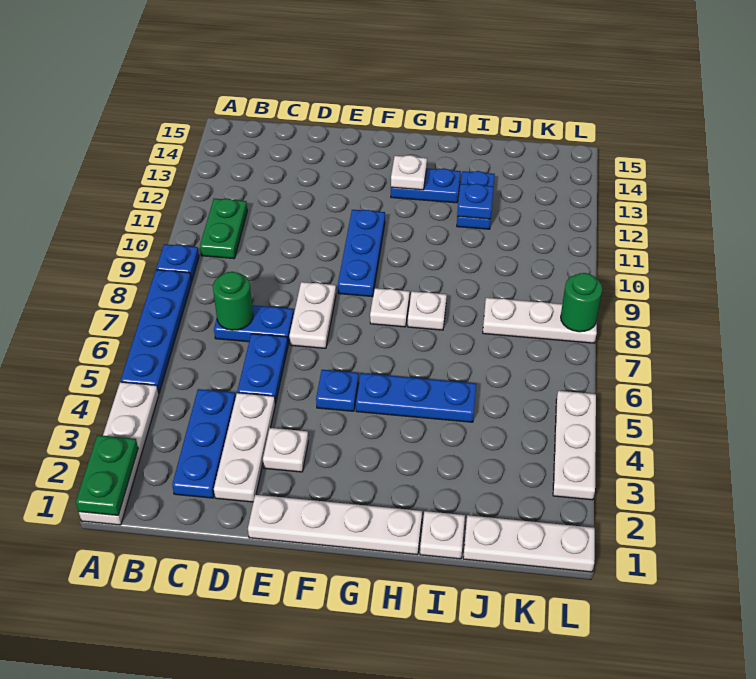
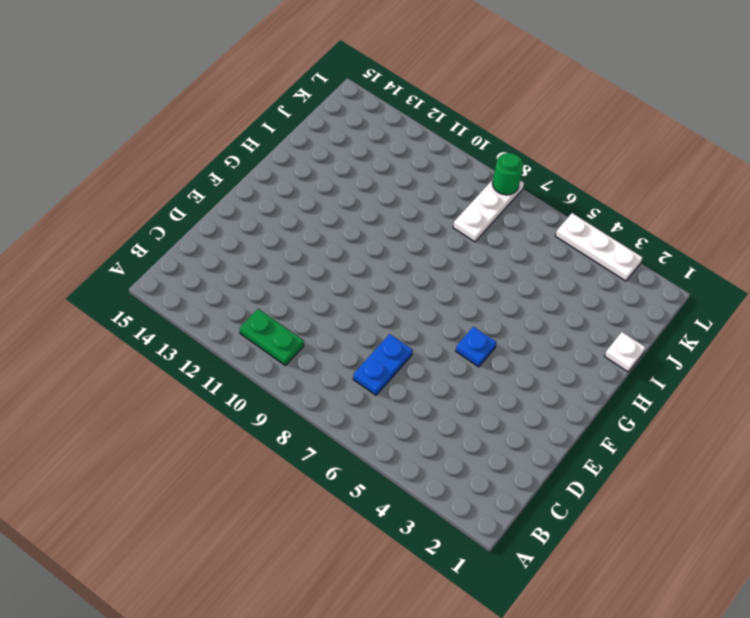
none -> white 1x4 plate [79,382,159,525]
none -> blue 1x4 plate [121,270,192,393]
none -> blue 1x1 plate [156,244,199,281]

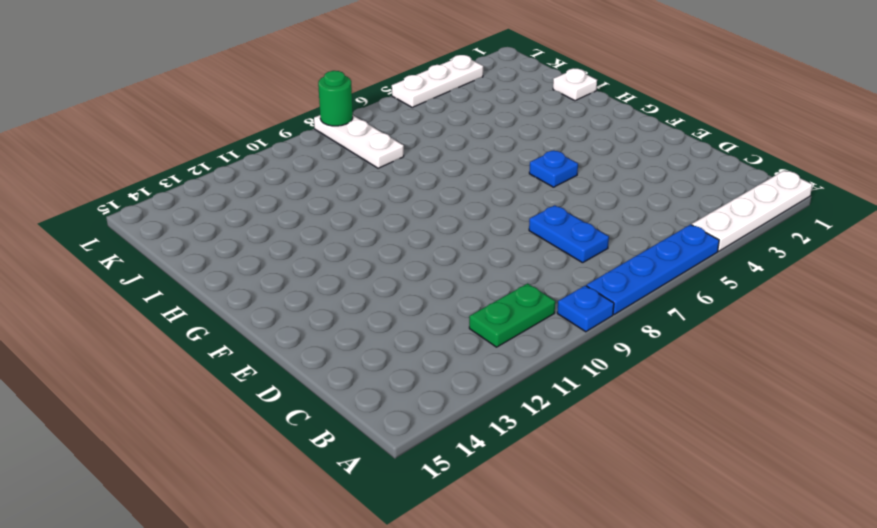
none -> blue 1x3 plate [172,389,236,498]
none -> white 1x3 plate [214,393,275,502]
none -> blue 1x2 plate [237,334,288,404]

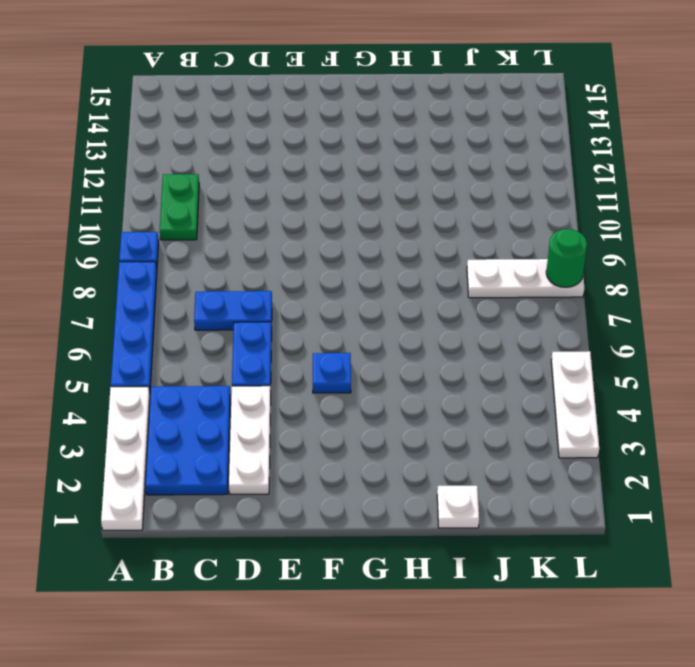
blue 2x3 plate [145,386,230,495] -> blue 1x3 plate [172,389,236,498]
none -> white 1x4 plate [248,495,422,555]
none -> white 1x1 plate [263,428,308,472]
none -> white 1x2 plate [289,282,336,348]

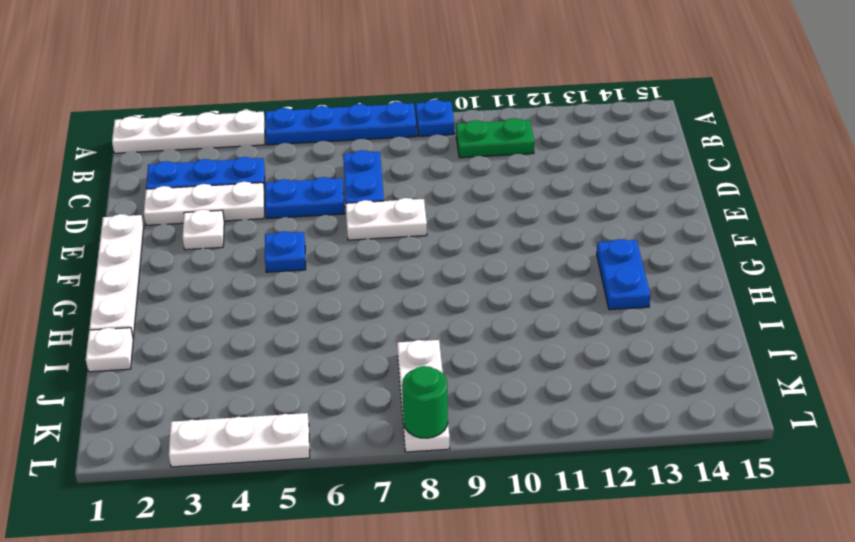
none -> blue 1x3 plate [338,210,385,297]
none -> blue 1x3 plate [356,373,476,422]
none -> white 1x1 plate [370,288,410,327]

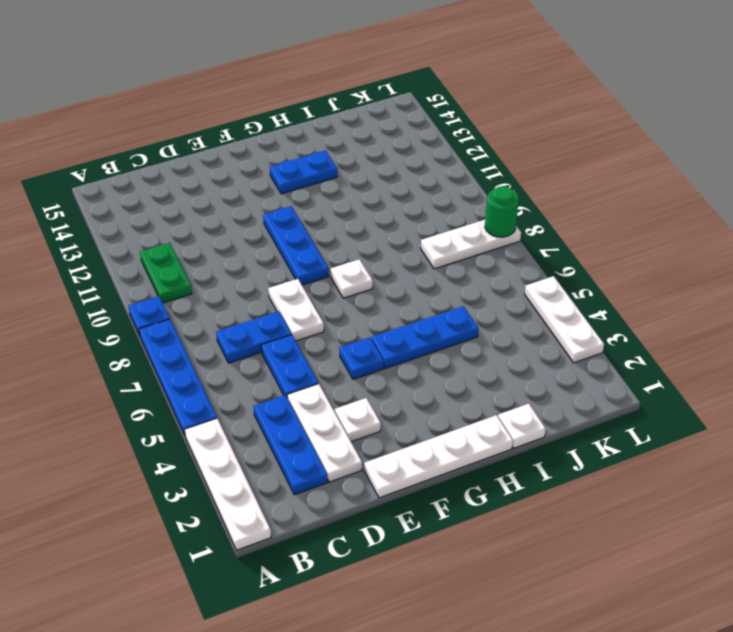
none -> white 1x1 plate [408,291,447,330]
none -> blue 1x2 plate [457,171,495,229]
none -> white 1x3 plate [463,515,595,572]

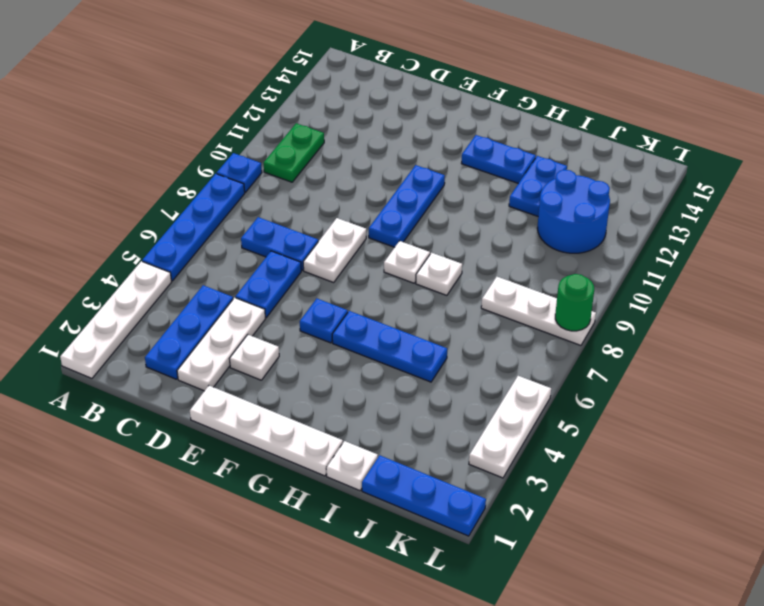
blue 1x3 plate [362,455,486,536] -> white 1x3 plate [463,515,595,572]
blue 2x2 round brick [537,170,610,253] -> none
none -> green 1x2 plate [76,435,138,515]
none -> green 1x1 round brick [213,272,253,330]
none -> white 1x1 plate [391,155,427,190]

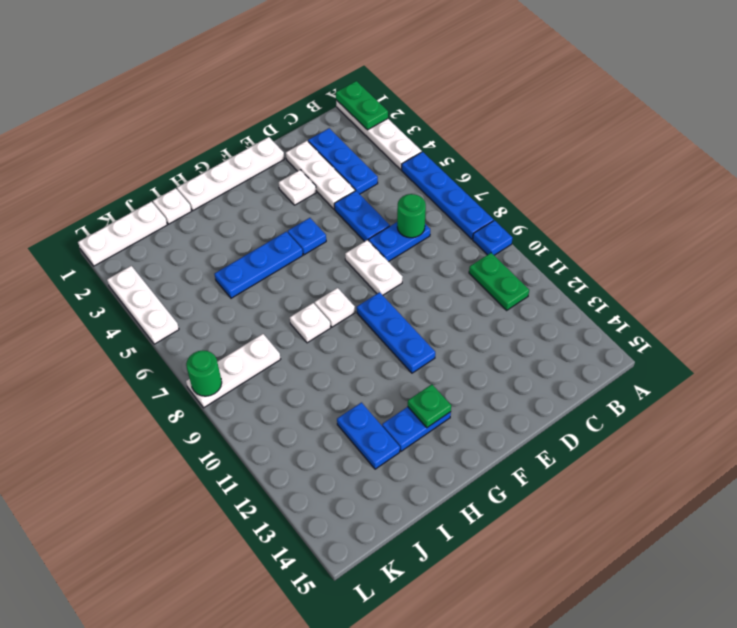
green 1x1 plate [408,384,451,428] -> white 1x1 plate [391,155,427,190]
none -> blue 1x1 plate [457,184,494,219]

